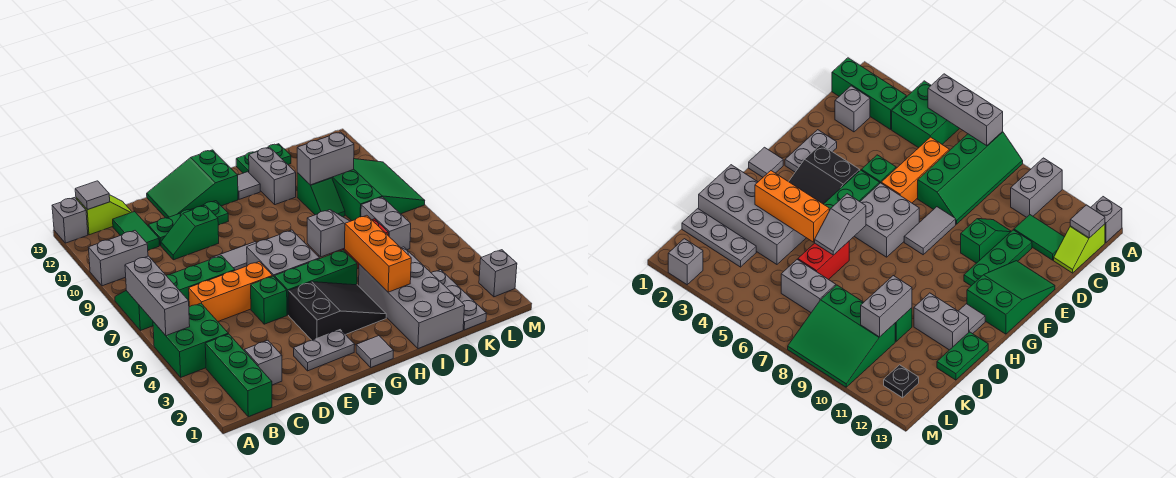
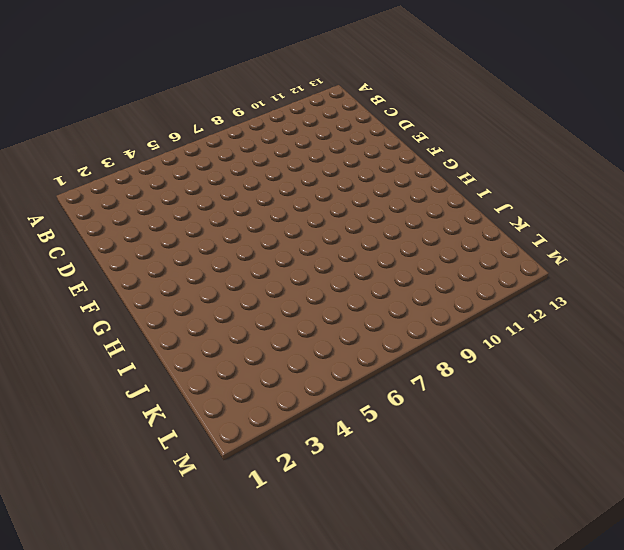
none -> green 2x2 brick [153,303,228,377]
none -> green 2x4 slope [115,256,235,331]
none -> grey 1x2 brick [88,231,148,286]
none -> grey 1x1 brick [52,198,88,243]

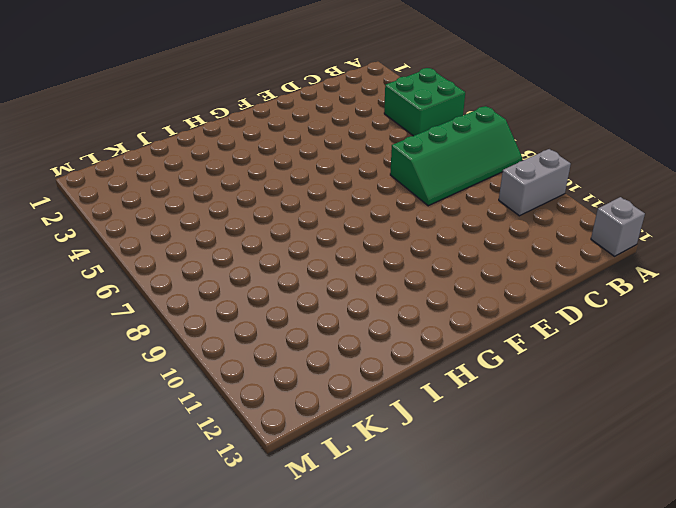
none -> green 1x3 brick [205,334,272,417]
none -> lime 1x2 slope [76,195,132,235]
none -> grey 1x1 brick [244,340,282,385]
none -> orange 1x3 brick [189,262,272,321]

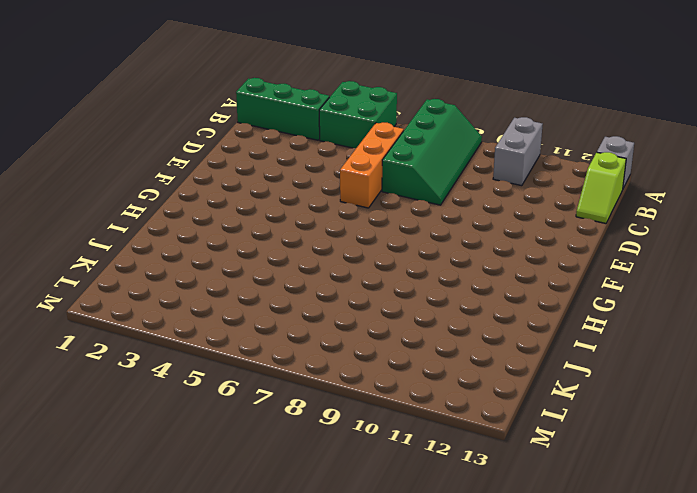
none -> grey 1x1 brick [244,340,282,385]
none -> green 1x2 tile [113,211,159,250]
none -> green 1x2 slope [161,205,219,260]
none -> green 1x3 plate [148,201,228,246]

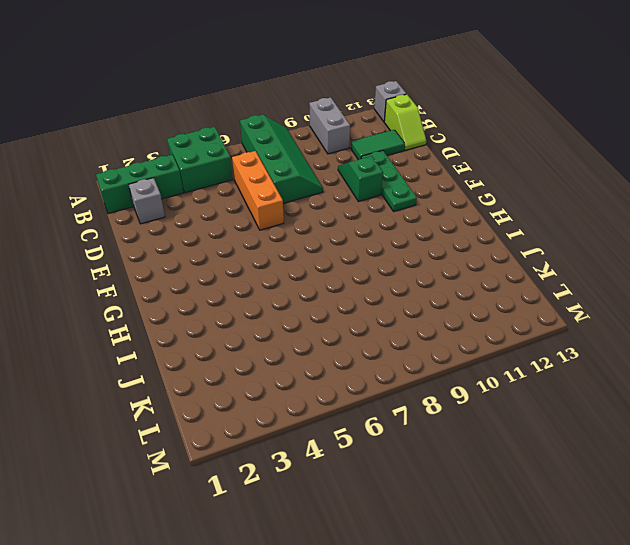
none -> grey 1x2 plate [294,330,355,371]
none -> green 1x1 brick [251,276,287,324]
none -> grey 1x2 tile [210,242,256,270]
none -> green 2x3 slope [147,150,238,218]

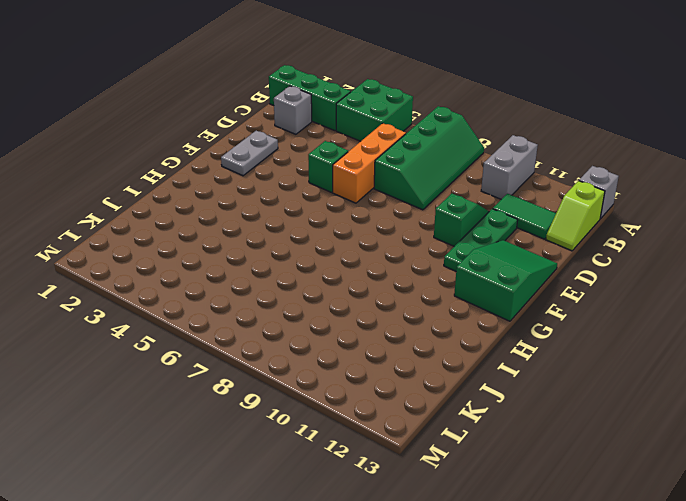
none -> grey 1x2 tile [210,242,256,270]
none -> black 2x3 slope [289,282,386,340]
none -> green 1x3 brick [274,250,357,315]
none -> grey 2x2 brick [247,230,320,276]

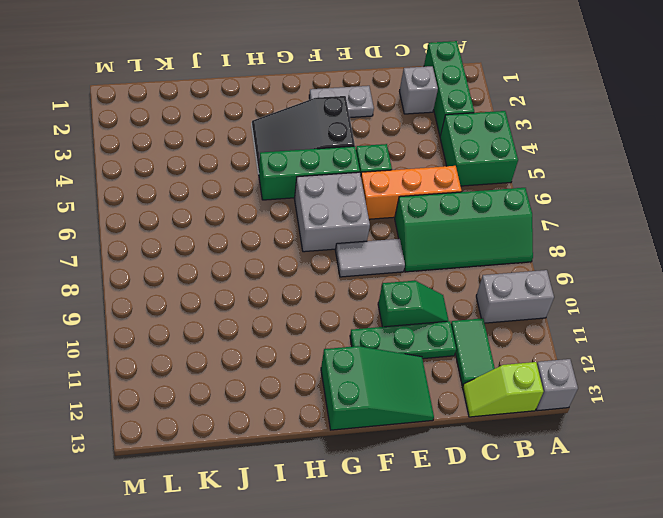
none -> grey 1x1 tile [356,336,394,367]
none -> grey 1x1 tile [238,172,260,199]
none -> grey 2x4 brick [359,247,465,349]
none -> red 1x2 brick [798,241,849,280]

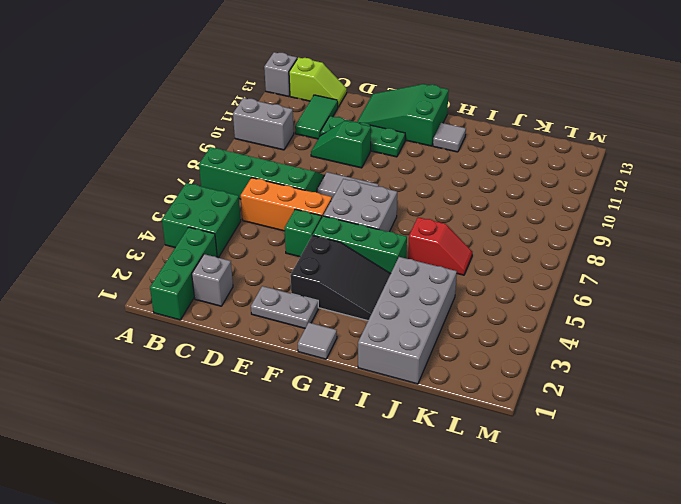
red 1x2 slope [408,217,472,275] -> red 1x2 brick [798,241,849,280]
none -> grey 1x2 brick [249,147,296,205]
none -> green 1x2 plate [236,144,291,173]
none -> green 1x2 slope [297,173,345,217]
none -> grey 1x3 plate [432,270,486,330]

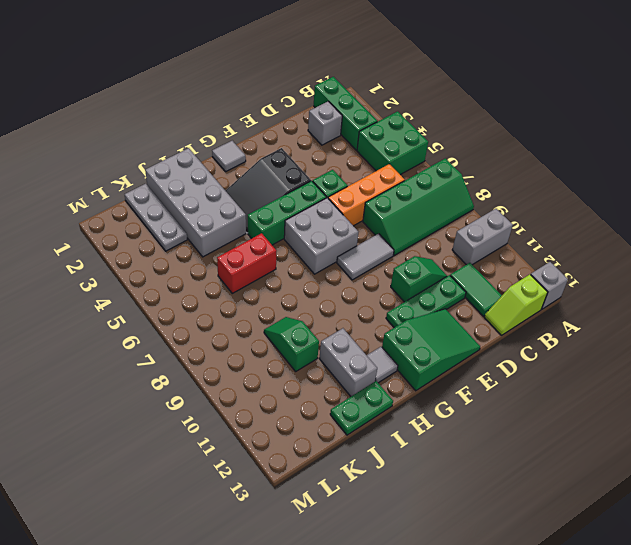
none -> grey 1x2 plate [294,330,355,371]
none -> grey 1x2 brick [361,197,411,250]
none -> green 3x3 slope [332,159,425,221]
none -> black 1x1 plate [884,365,919,398]

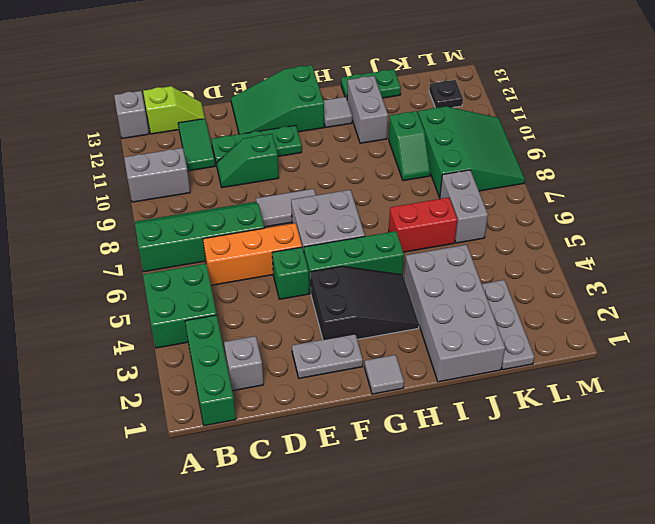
none -> grey 1x1 brick [479,250,517,297]
none -> grey 1x3 brick [125,256,190,336]
none -> grey 1x1 tile [75,181,110,210]
none -> grey 1x2 slope [307,210,350,257]

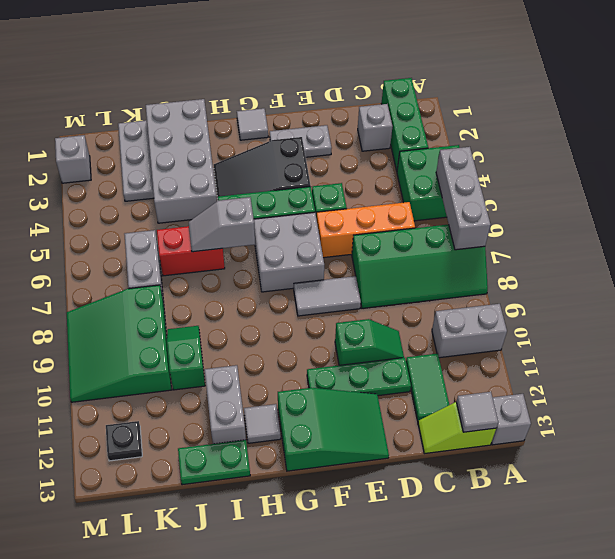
none -> orange 1x3 brick [345,215,411,292]
none -> grey 1x2 brick [297,132,354,185]

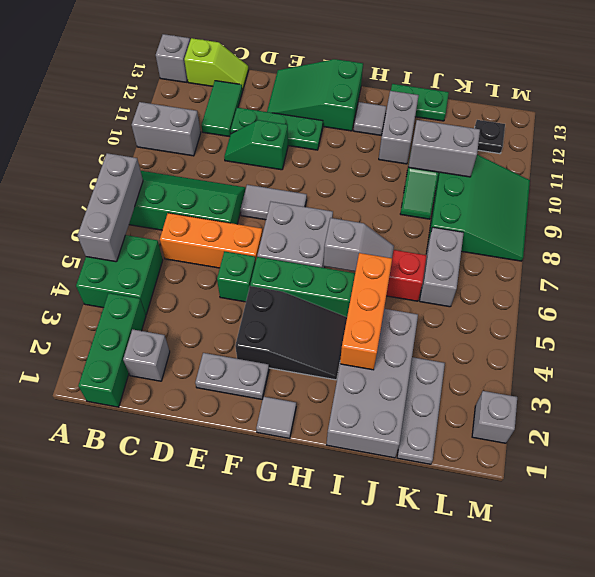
none -> grey 1x1 tile [75,181,110,210]

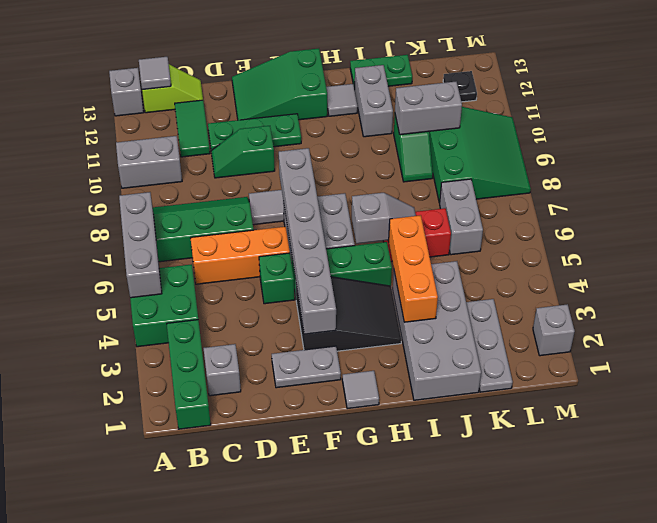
grey 1x6 brick [279,148,336,334] -> none

